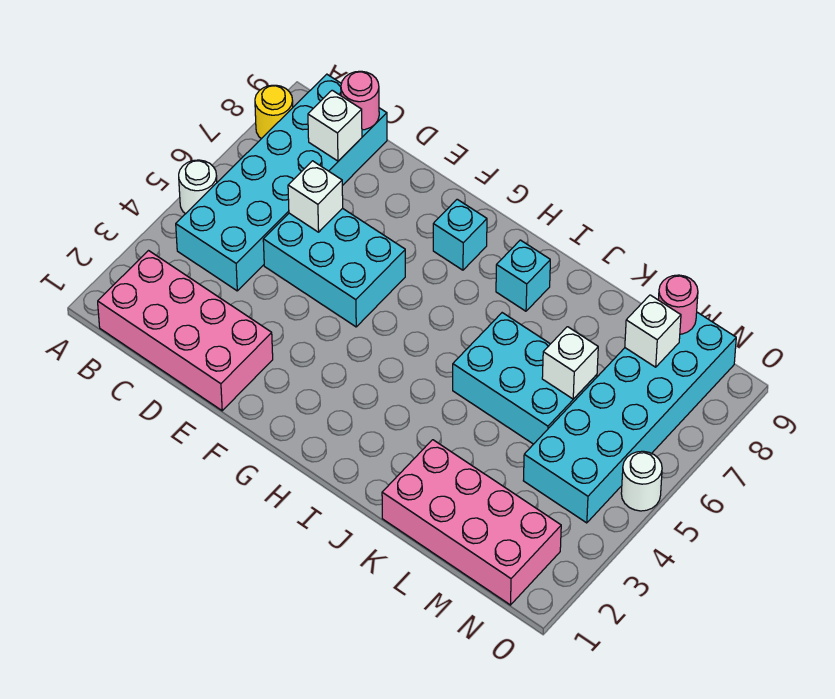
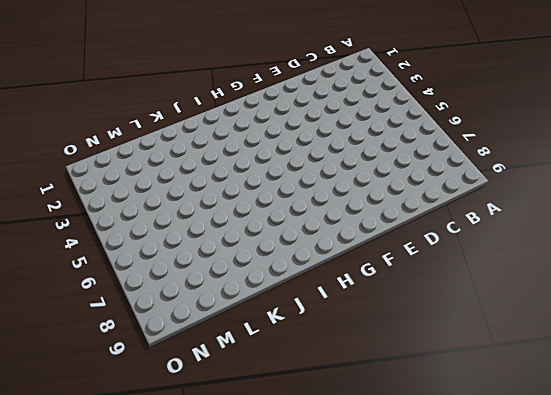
none -> white 1x1 round brick [179,160,217,214]
none -> yellow 1x1 round brick [255,85,293,139]
none -> pink 2x4 brick [98,251,273,411]

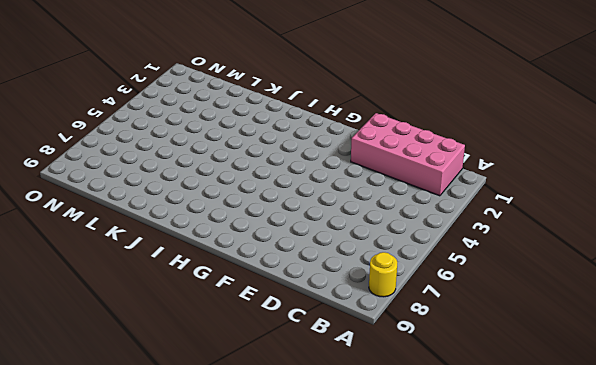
none -> white 1x1 round brick [179,160,217,214]
none -> cyan 2x6 brick [176,74,387,291]
none -> cyan 2x3 brick [263,208,405,327]

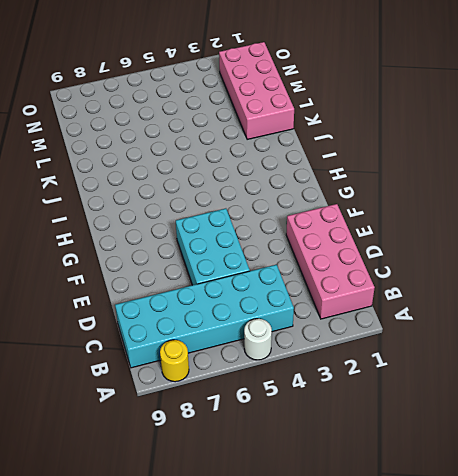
none -> cyan 1x1 brick [433,199,487,270]
none -> cyan 1x1 brick [496,240,550,311]
none -> cyan 2x3 brick [453,313,597,444]

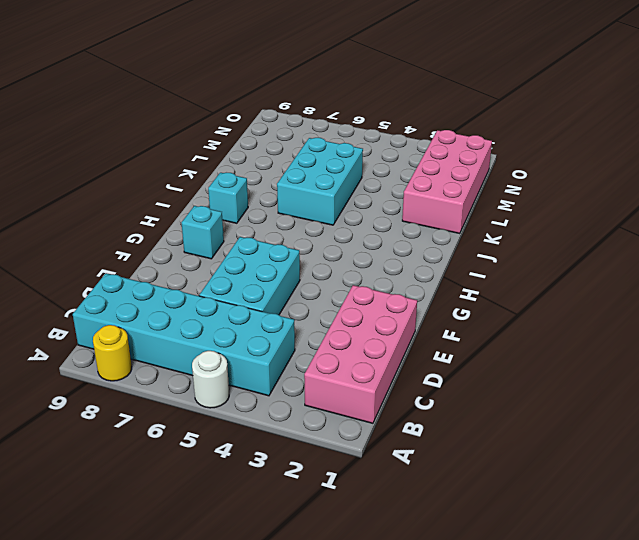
none -> cyan 2x6 brick [523,312,736,523]
none -> white 1x1 round brick [621,451,662,511]
none -> white 1x1 brick [308,90,362,161]

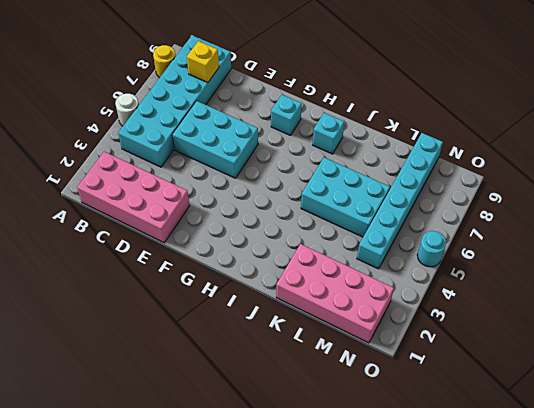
yellow 1x1 brick [187,41,219,83] -> white 1x1 brick [308,90,362,161]
cyan 1x6 brick [357,133,443,269] -> cyan 2x6 brick [523,312,736,523]
cyan 1x1 round brick [417,231,446,267] -> white 1x1 round brick [621,451,662,511]
none -> pink 1x1 round brick [341,71,379,130]
none -> white 1x1 brick [288,161,343,232]
none -> white 1x1 brick [542,327,598,399]

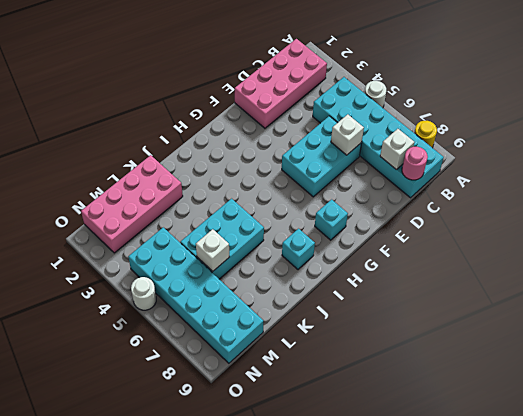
none -> white 1x1 brick [625,295,681,367]
none -> pink 1x1 round brick [658,275,698,334]

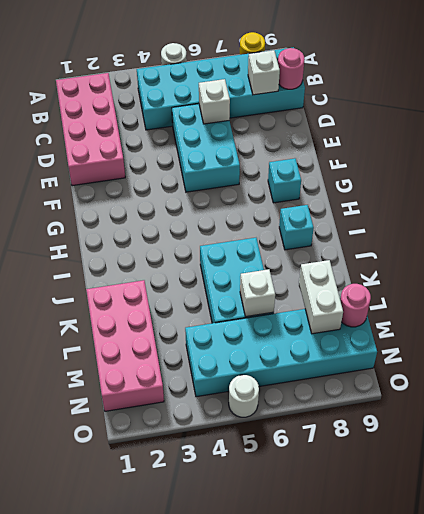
white 1x2 brick [299,260,343,334] -> white 1x1 brick [625,295,681,367]

